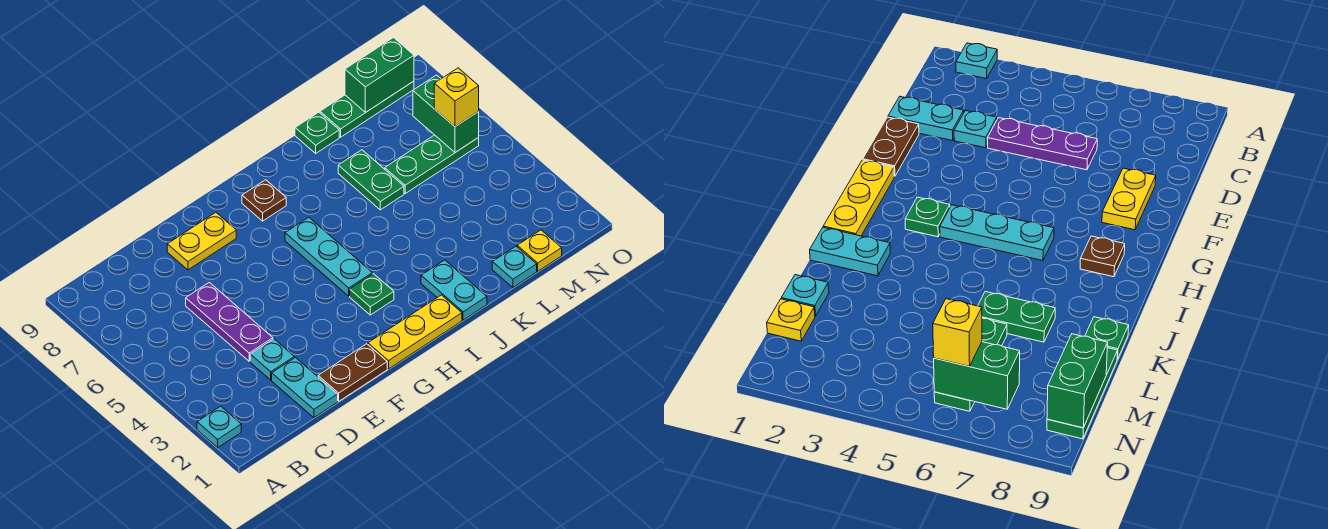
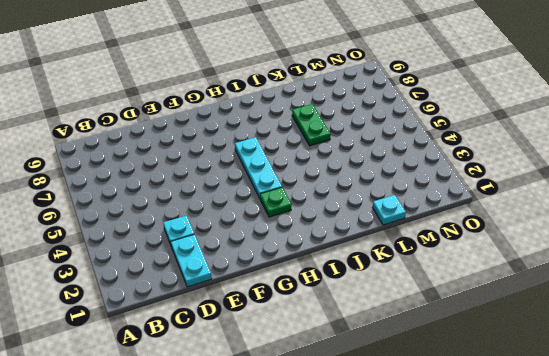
none -> cyan 1x1 plate [197,406,241,447]
none -> purple 1x3 plate [186,282,273,361]
none -> brown 1x2 plate [318,344,387,401]

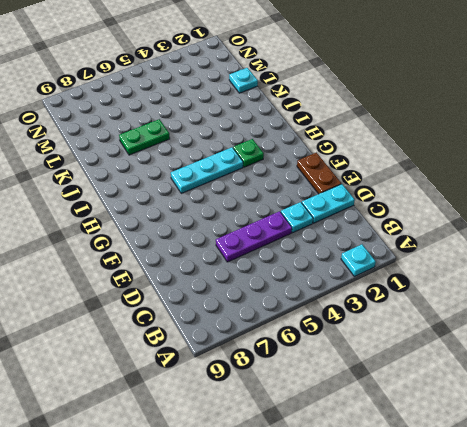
none -> yellow 1x2 plate [167,212,236,270]
none -> yellow 1x3 plate [368,295,462,369]
none -> brown 1x1 plate [242,180,286,221]

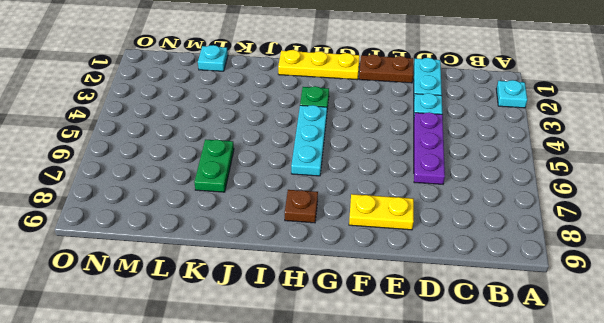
none -> cyan 1x2 plate [421,260,487,320]
none -> green 1x1 plate [295,112,339,153]
none -> green 1x3 plate [385,135,479,193]

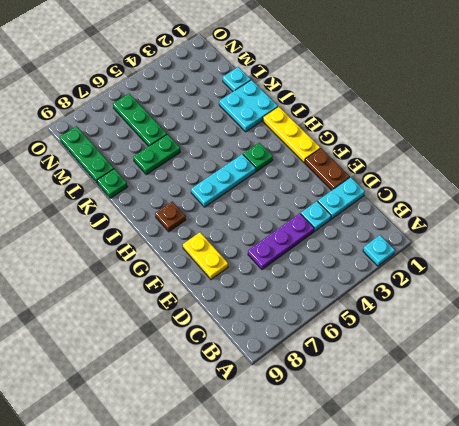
cyan 2x2 plate [219,80,278,132] -> cyan 1x2 plate [421,260,487,320]
none -> yellow 1x1 plate [517,230,562,271]
none -> green 1x2 brick [345,38,414,113]
none -> green 1x2 brick [413,75,479,152]

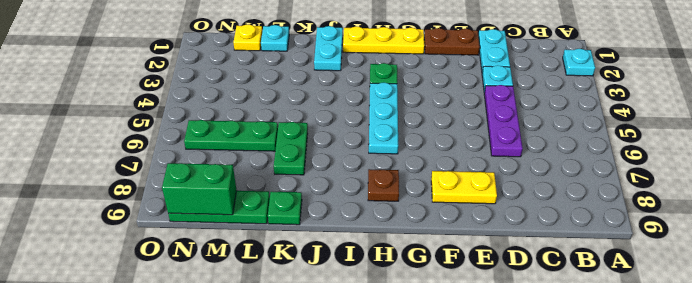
none -> green 1x2 brick [413,75,479,152]
none -> yellow 1x1 brick [434,68,479,127]

